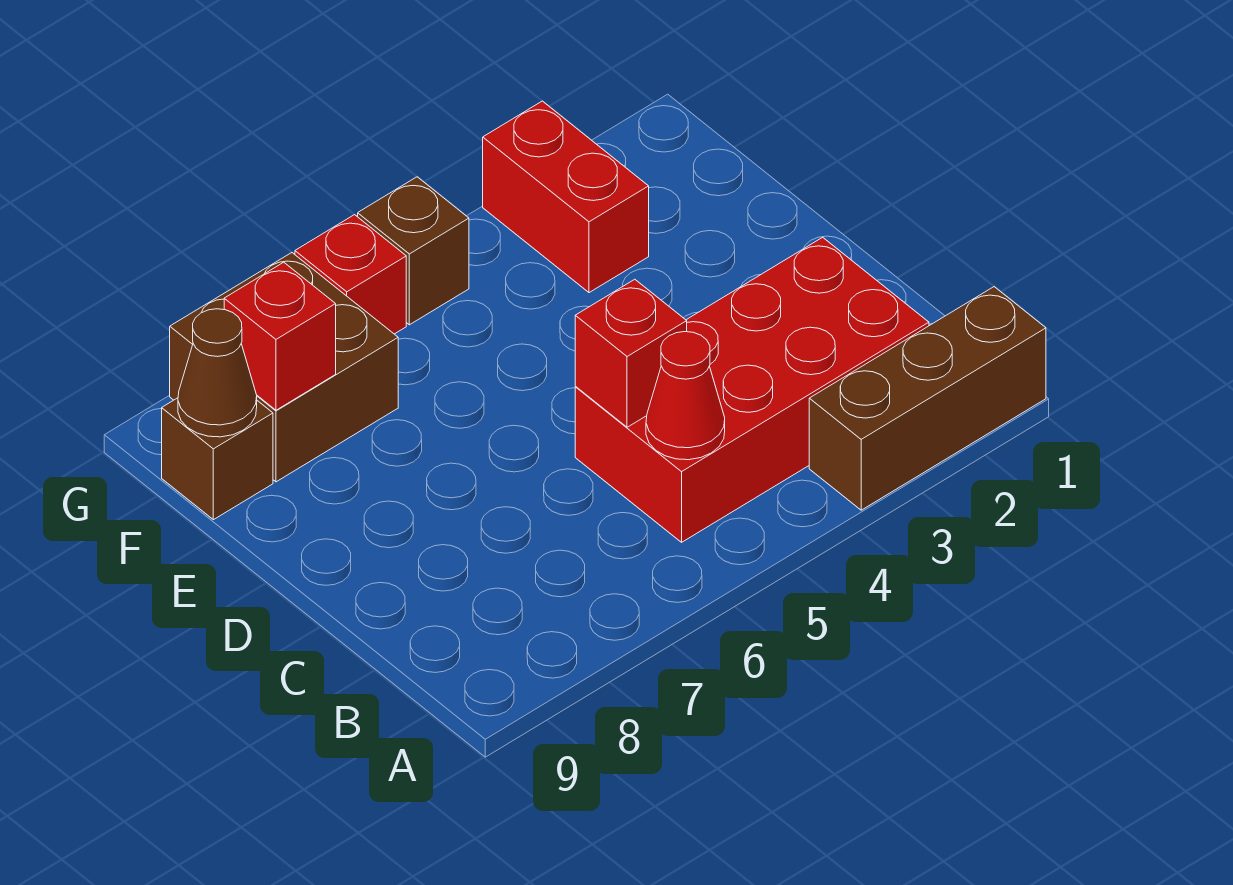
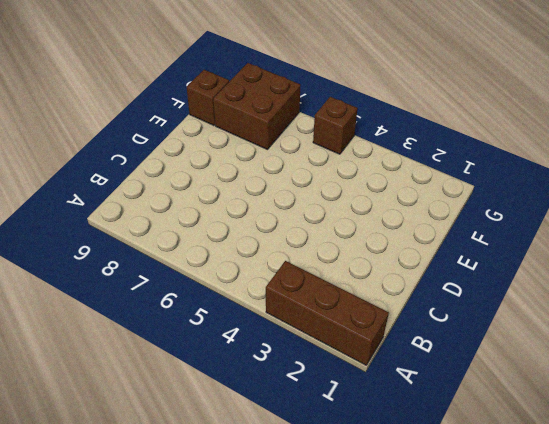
none -> red 2x4 brick [575,237,929,542]
none -> red 1x2 brick [483,101,649,293]

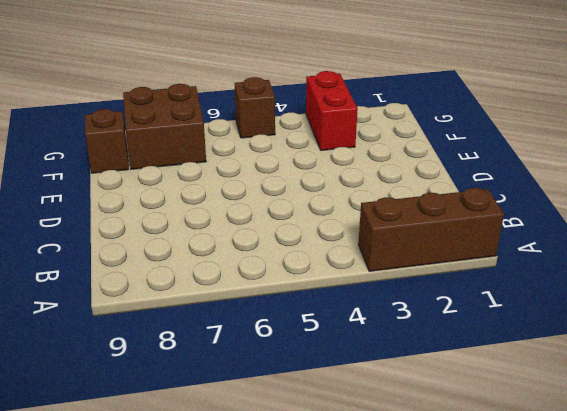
none -> red 2x4 brick [575,237,929,542]
none -> red 1x1 brick [295,215,406,334]

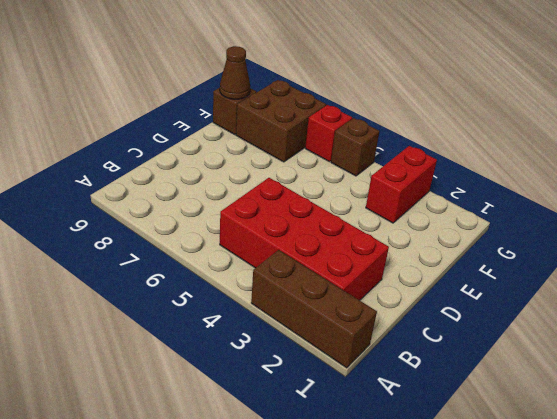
none -> red 1x1 cone [646,332,725,460]
none -> red 1x1 brick [575,279,687,427]

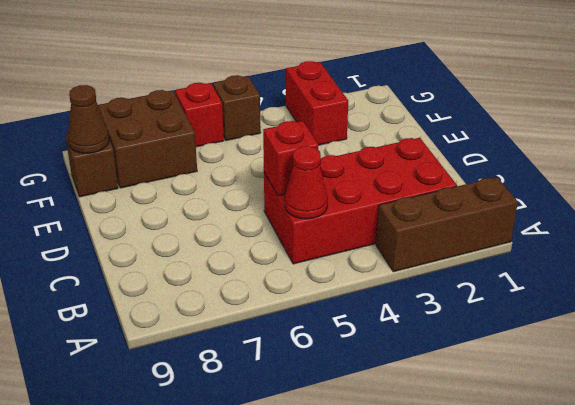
none -> red 1x1 brick [224,262,336,410]

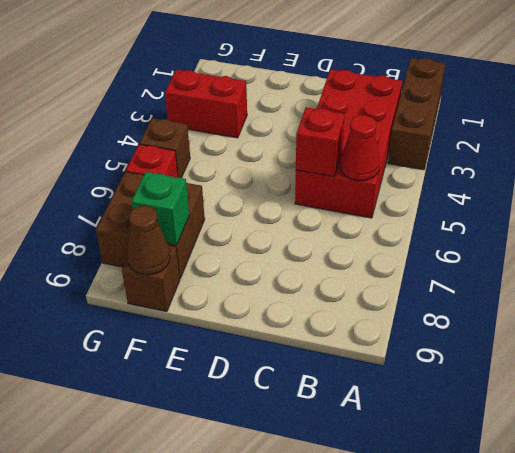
green 1x1 brick [131,172,189,245] -> red 1x1 brick [224,262,336,410]

